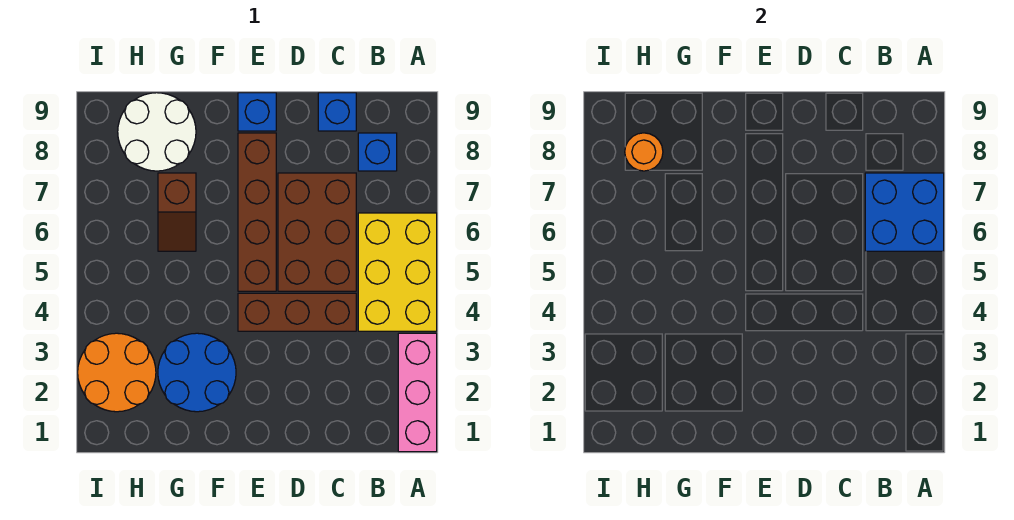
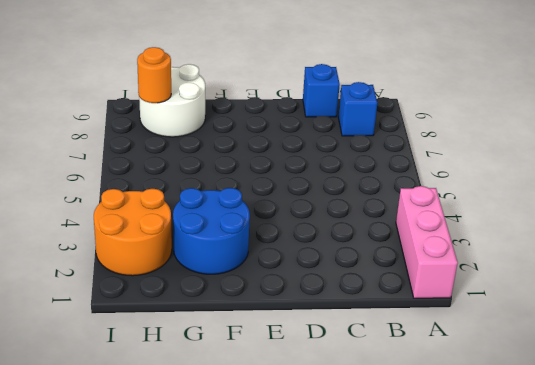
none -> yellow 2x3 brick [358,213,437,331]
none -> brown 1x3 brick [238,293,356,331]
none -> brown 2x3 brick [278,173,356,291]

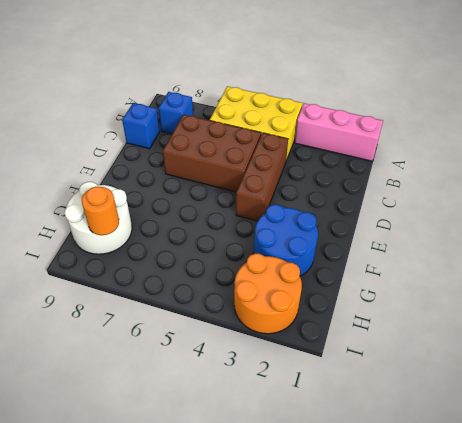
none -> brown 1x4 brick [238,133,276,291]
none -> blue 1x1 brick [238,93,276,131]
none -> brown 1x2 slope [158,173,196,251]

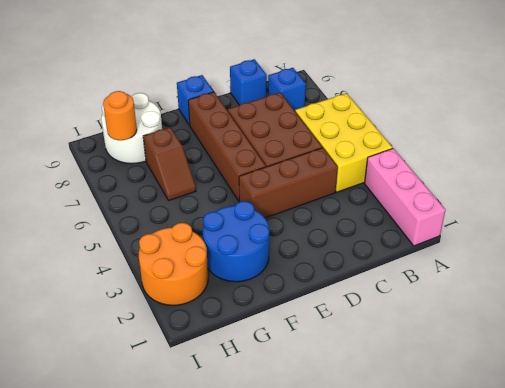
none -> blue 2x2 brick [865,173,944,251]

